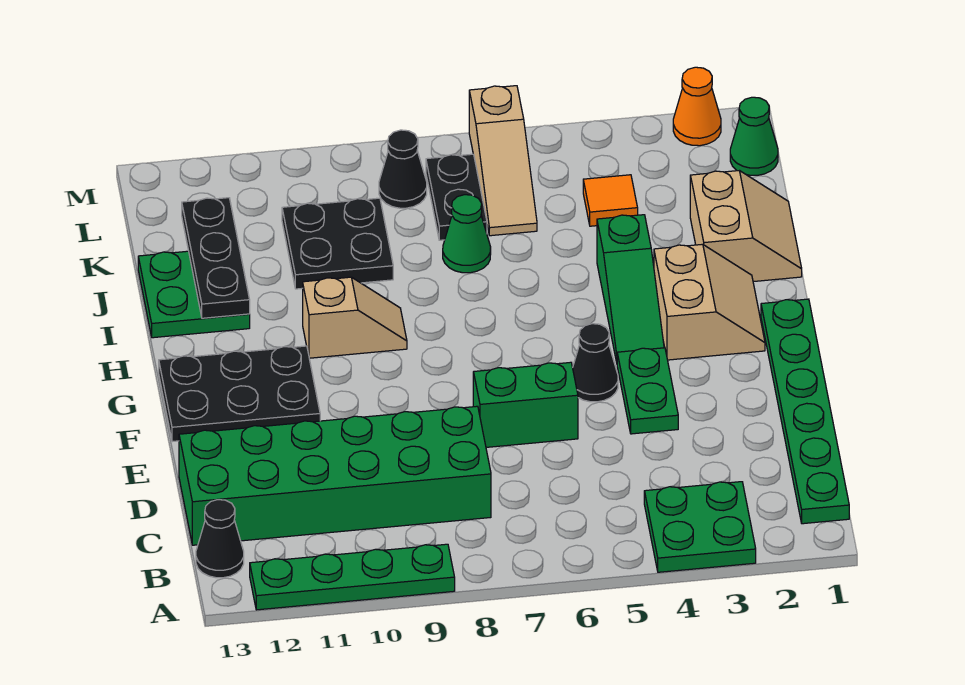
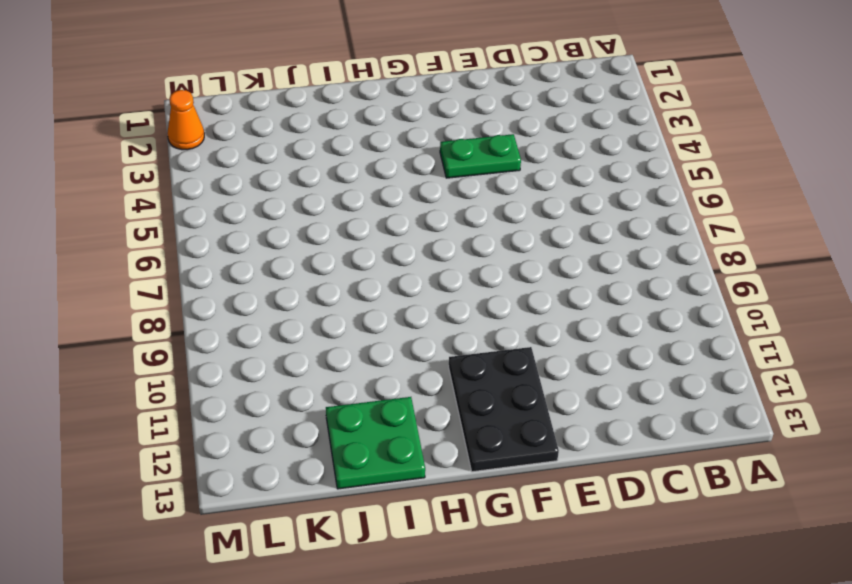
none -> green 2x2 plate [644,482,756,572]
none -> green 1x4 plate [250,544,455,610]
none -> green 1x6 plate [761,299,849,524]

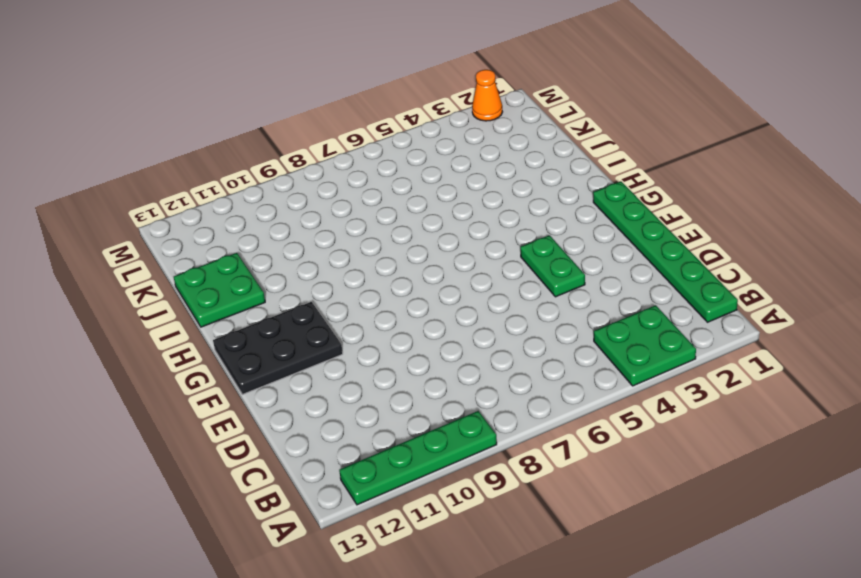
none -> black 1x1 cone [196,500,244,578]
none -> green 2x6 brick [179,406,491,545]
none -> green 1x2 brick [473,362,578,447]

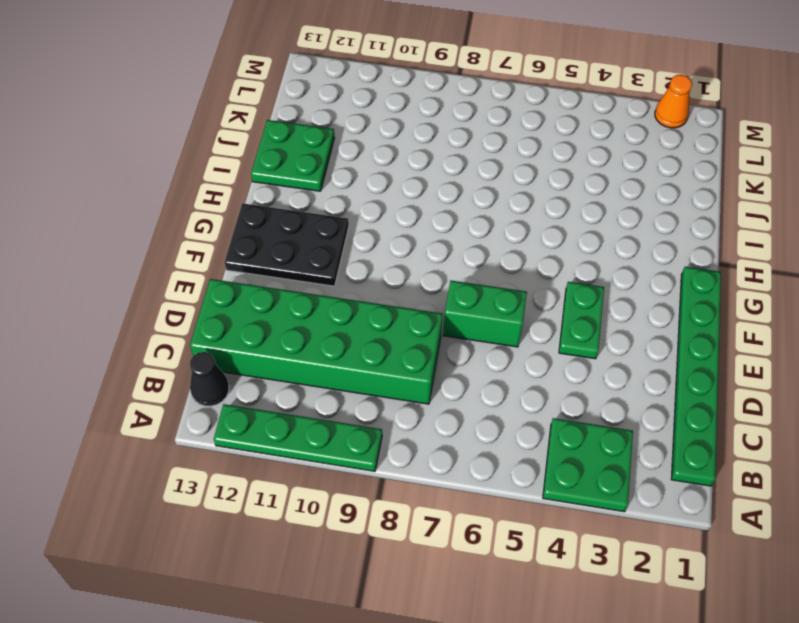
none -> black 1x1 cone [573,324,618,402]
none -> tan 2x2 slope [654,244,765,360]
none -> green 1x3 slope [597,215,664,362]

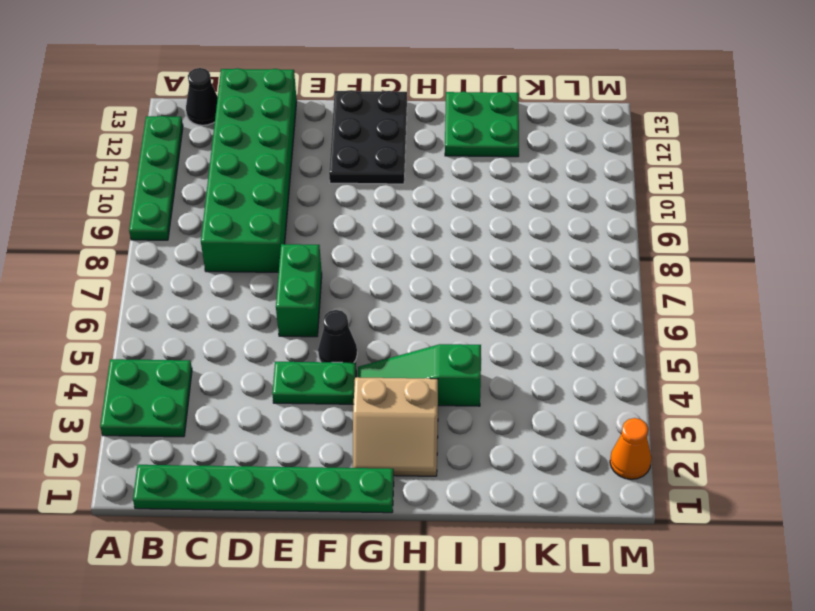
none -> tan 1x2 slope [303,277,407,358]
none -> tan 2x2 slope [690,171,802,282]
none -> green 1x1 cone [443,195,491,273]

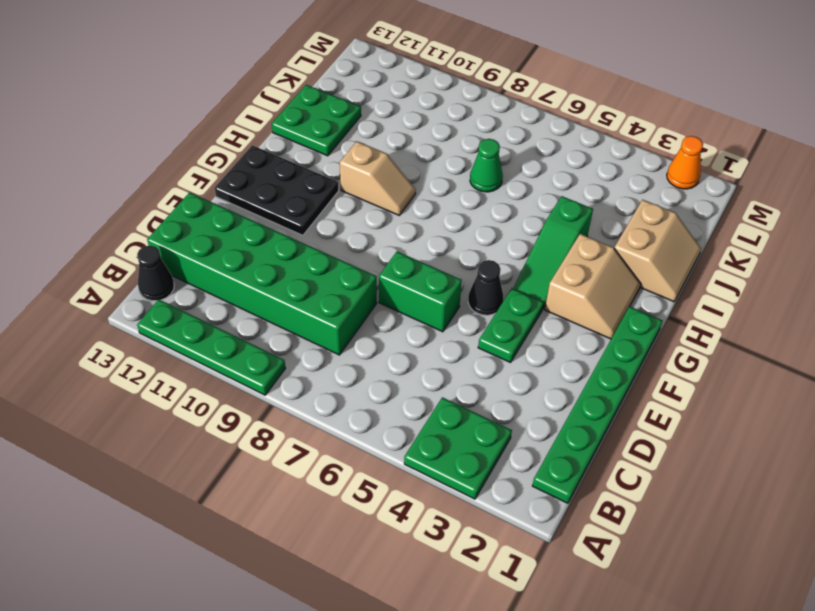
none -> black 2x2 plate [282,198,393,289]
none -> orange 1x1 tile [583,175,638,226]
none -> tan 1x3 slope [469,86,537,236]

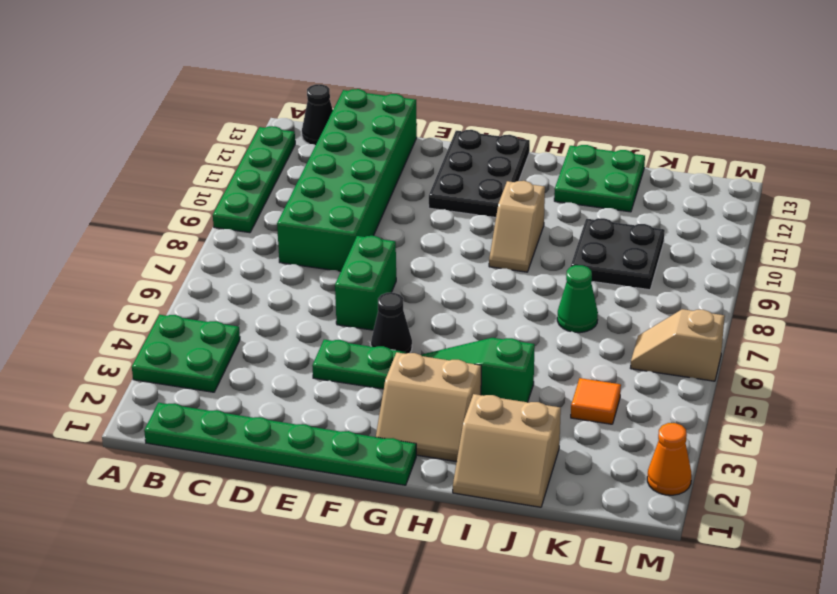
tan 1x2 slope [631,309,725,381] -> tan 1x3 slope [469,86,537,236]
none -> black 1x2 plate [426,154,487,240]
none -> green 1x1 cone [730,97,778,175]
none -> black 1x1 cone [379,130,427,208]

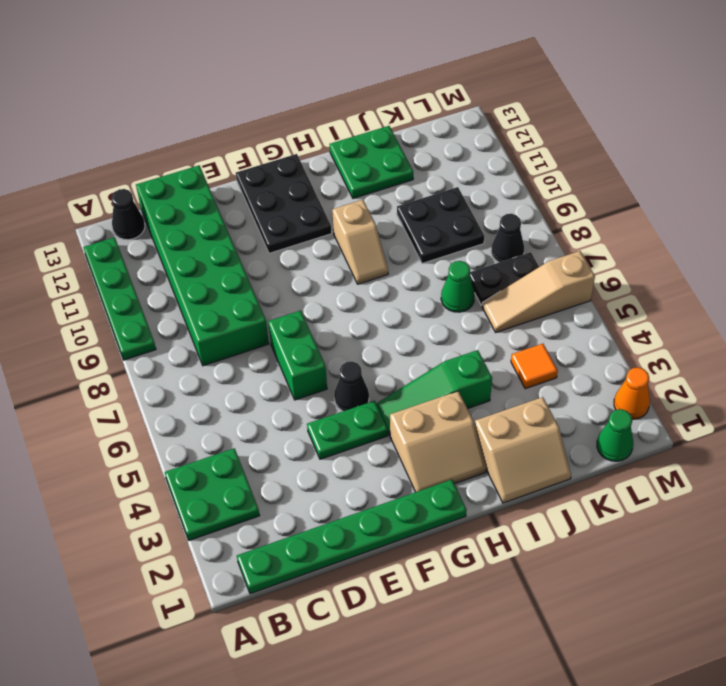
none -> black 1x3 plate [182,198,250,318]

